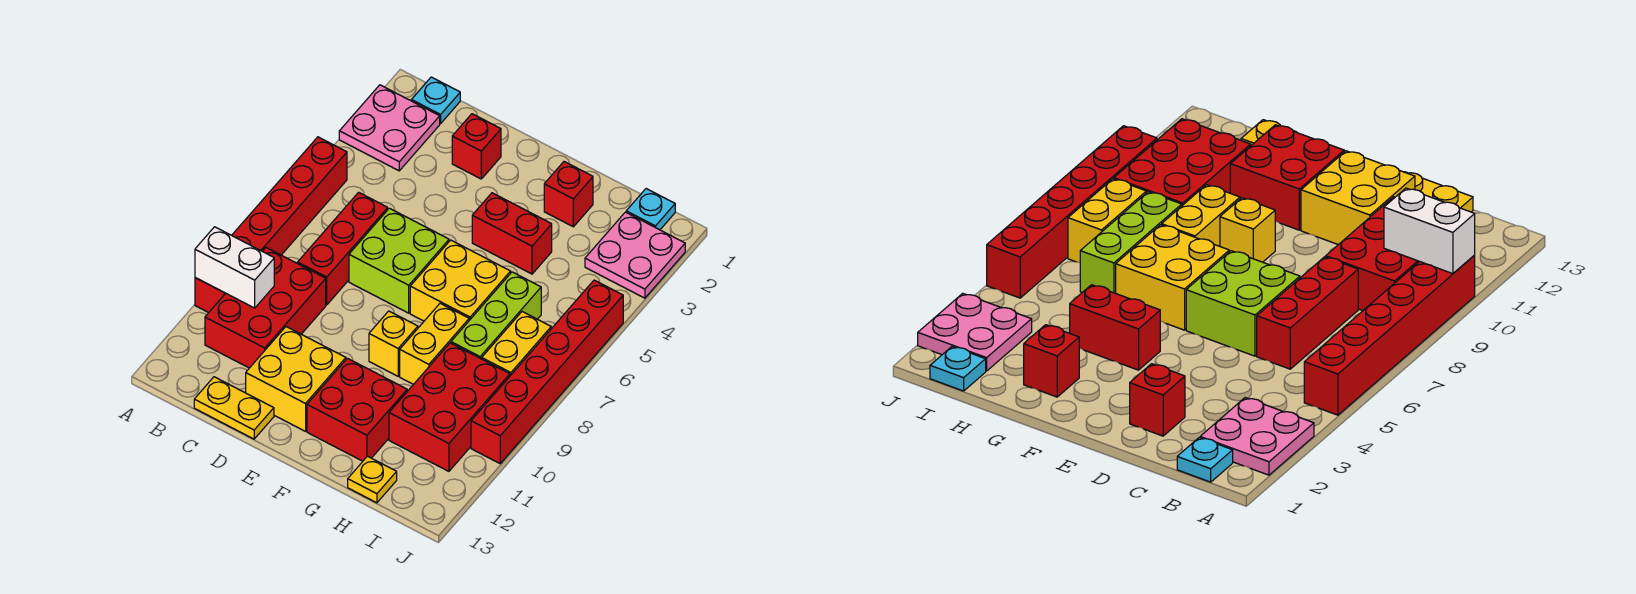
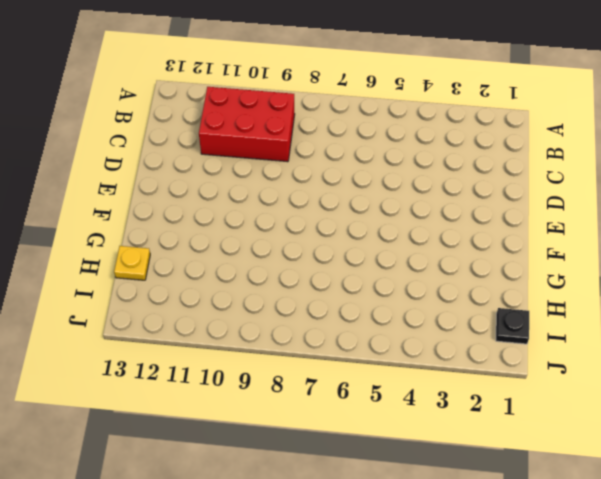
black 1x1 plate [496,308,529,344] -> cyan 1x1 plate [626,189,675,230]
none -> pink 2x2 plate [339,85,440,171]
none -> red 1x6 brick [195,137,347,313]
none -> cyan 1x1 plate [411,77,460,124]

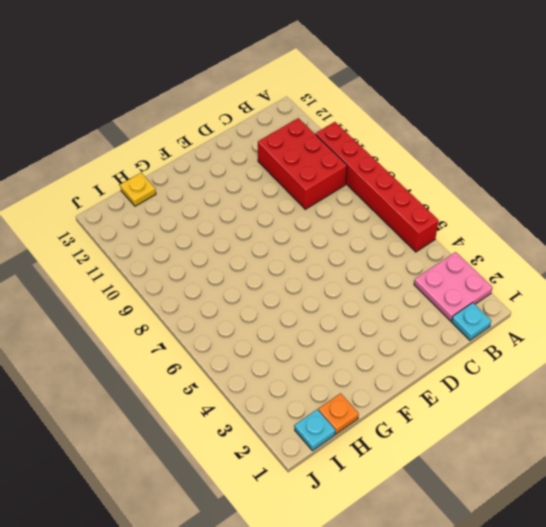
orange 1x1 plate [318,393,359,434] -> none
none -> red 1x3 brick [298,192,388,305]
none -> yellow 1x2 plate [194,377,274,439]
none -> red 1x1 brick [452,114,501,179]

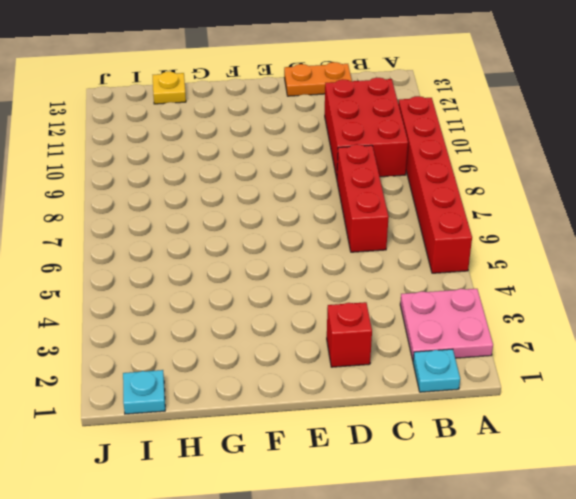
orange 1x2 plate [284,62,352,96] -> yellow 1x2 plate [194,377,274,439]
none -> lime 2x2 brick [349,208,449,313]
none -> yellow 2x2 brick [246,327,346,431]
none -> red 1x2 brick [472,193,552,274]

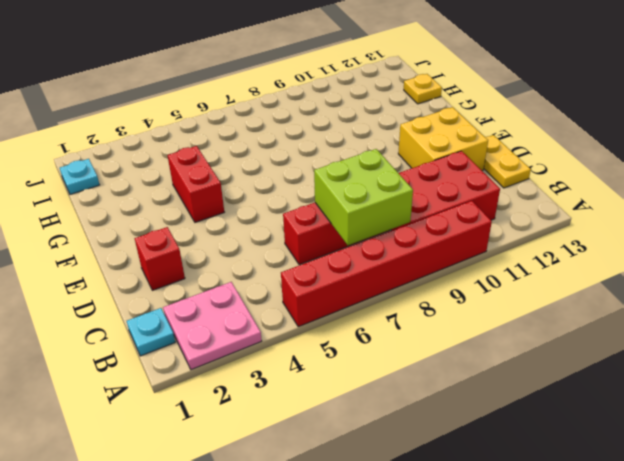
lime 2x2 brick [314,149,413,245] -> lime 2x2 brick moved to [349,208,449,313]
none -> yellow 2x2 brick [410,240,511,321]
none -> yellow 1x1 brick [369,311,418,376]
none -> red 2x2 brick [307,358,407,461]

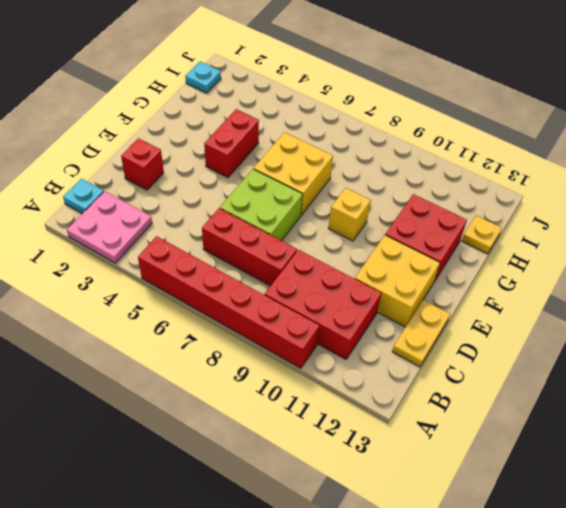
none -> red 1x1 brick [544,162,593,227]
none -> yellow 1x2 brick [400,303,469,384]
none -> lime 1x3 brick [451,272,541,359]

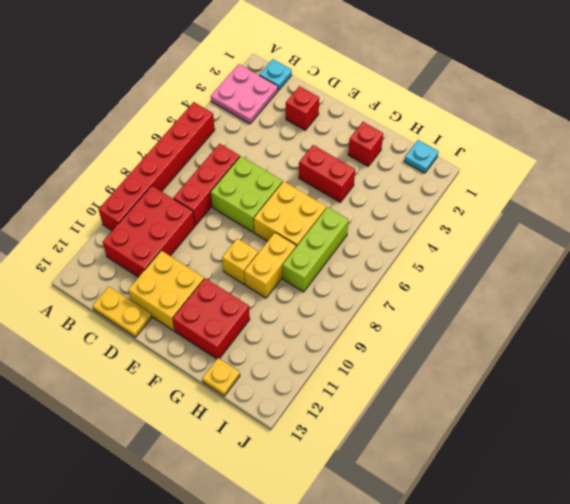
none -> red 2x3 brick [389,343,510,471]
none -> pink 2x2 plate [585,212,685,298]
none -> yellow 1x2 brick [482,312,551,376]

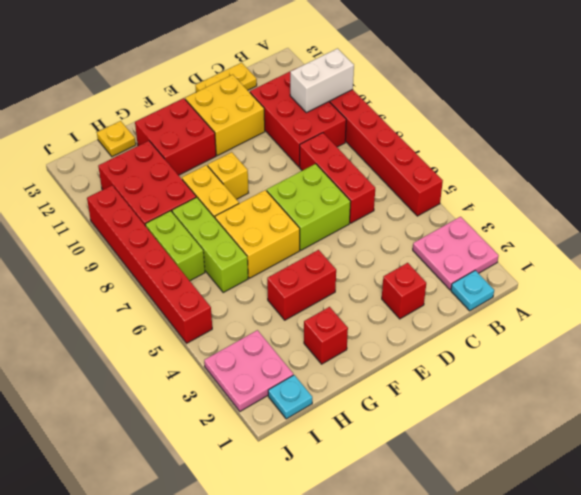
lime 1x2 brick [145,211,205,281] -> yellow 1x2 brick [482,312,551,376]

